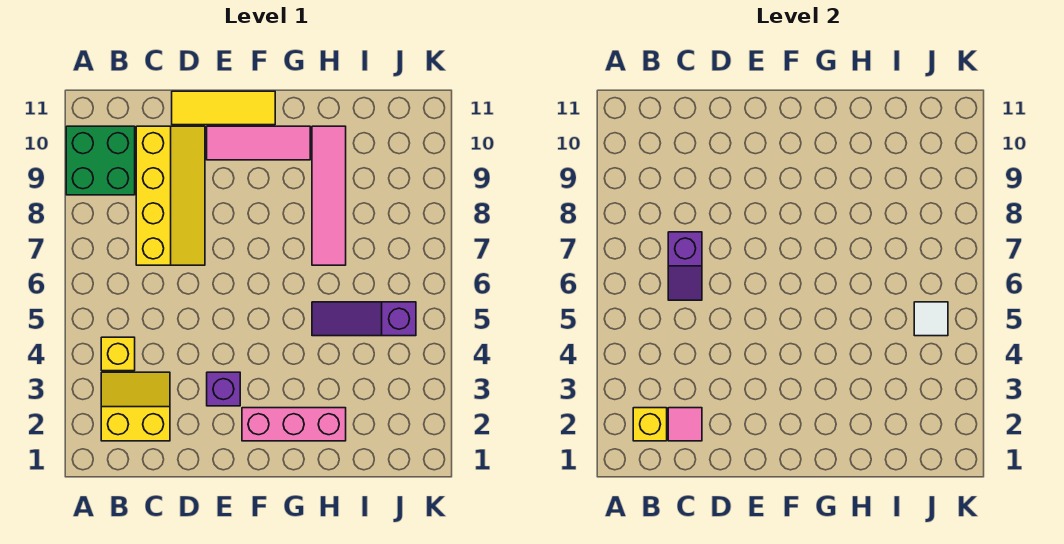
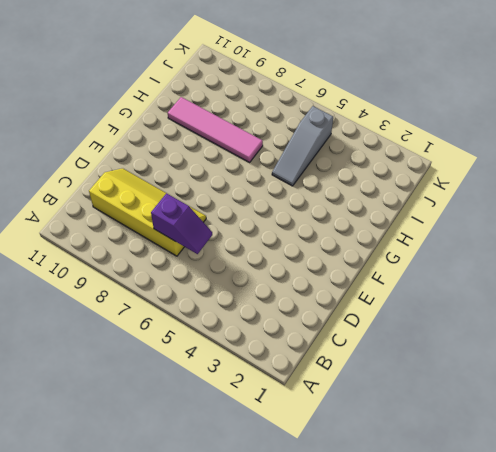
grey 1x3 slope [272,106,333,186] -> purple 1x3 slope [312,302,416,336]
none -> green 2x2 brick [66,126,135,195]
none -> yellow 2x2 slope [101,372,170,441]
none -> yellow 1x1 brick [101,337,135,371]

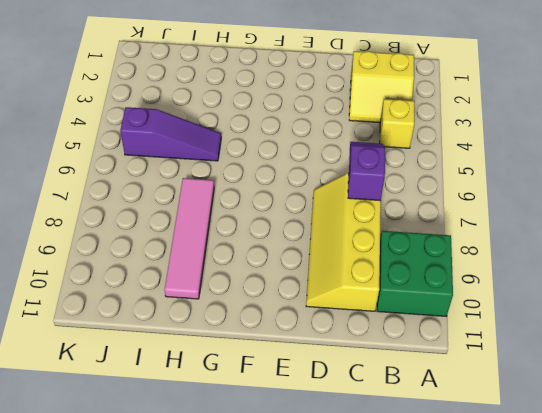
none -> yellow 1x3 tile [172,91,275,125]
none -> purple 1x1 brick [207,372,240,406]
none -> pink 1x3 tile [207,126,310,160]

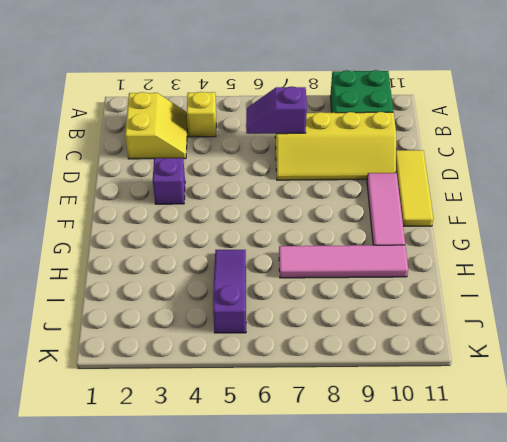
none -> pink 1x3 brick [242,408,346,441]
none -> yellow 1x1 brick [633,408,667,441]
none -> pink 1x1 tile [668,408,702,441]

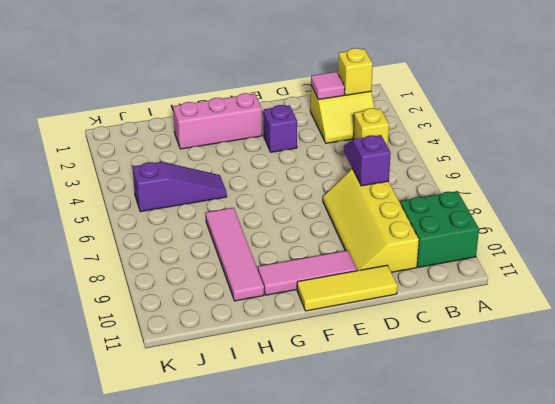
none -> white 1x1 tile [914,302,948,336]

